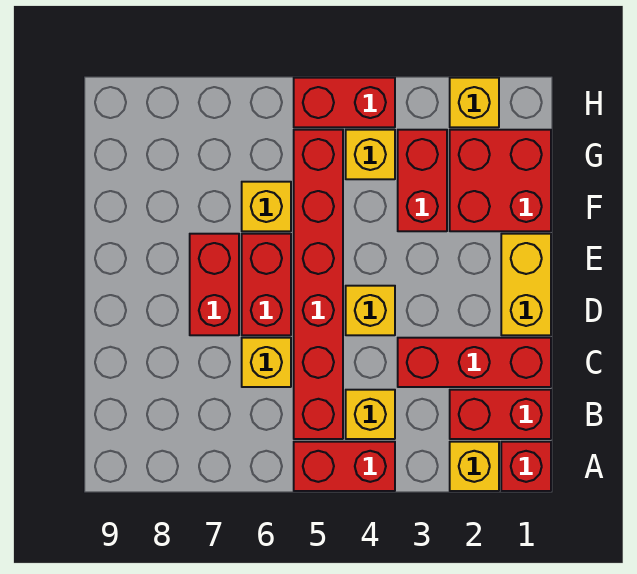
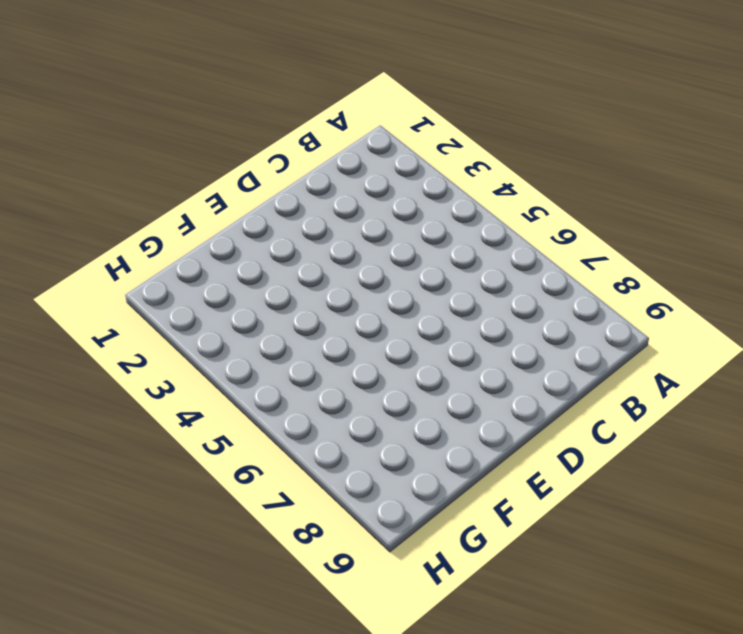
none -> red 1x1 brick [501,442,551,491]
none -> yellow 1x1 brick [450,442,499,491]
none -> red 1x2 brick [294,442,395,491]

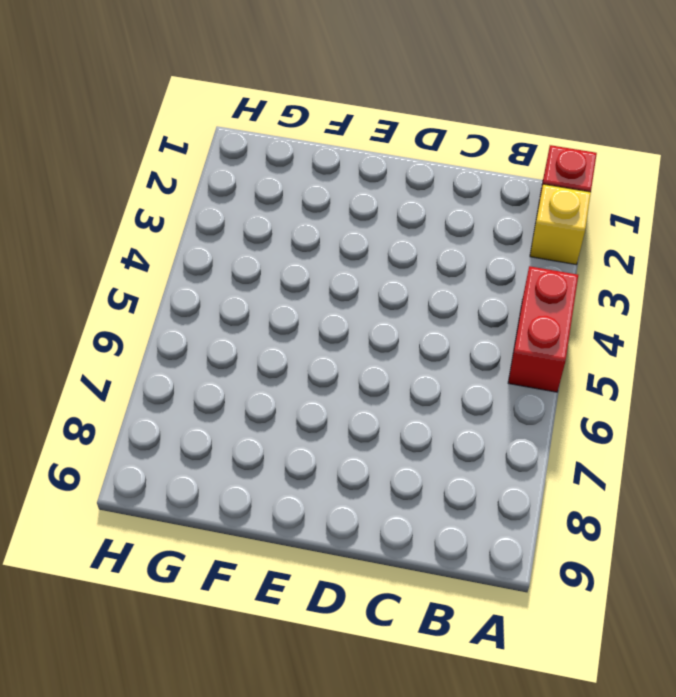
none -> red 1x2 brick [450,390,551,439]
none -> yellow 1x1 brick [346,390,395,439]
none -> red 1x6 brick [294,130,343,439]

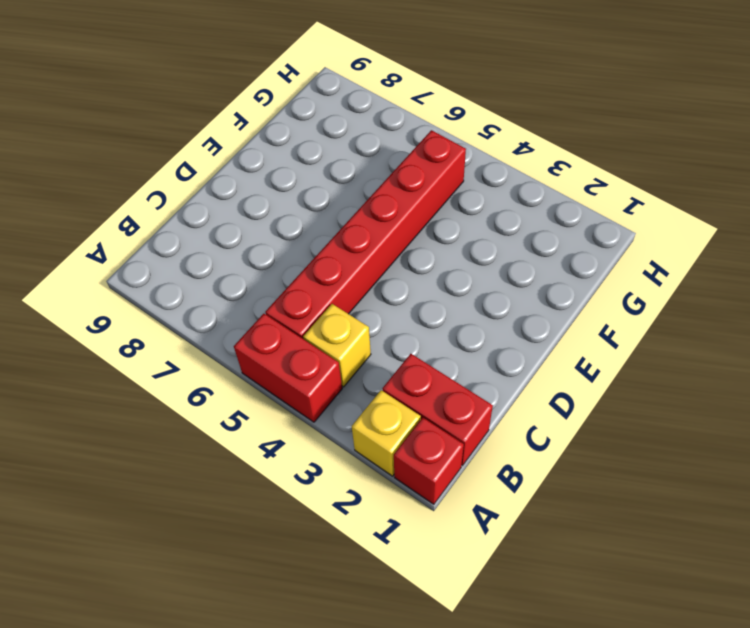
none -> red 1x3 brick [398,338,551,387]
none -> yellow 1x1 brick [242,338,291,387]
none -> yellow 1x2 brick [501,234,551,335]

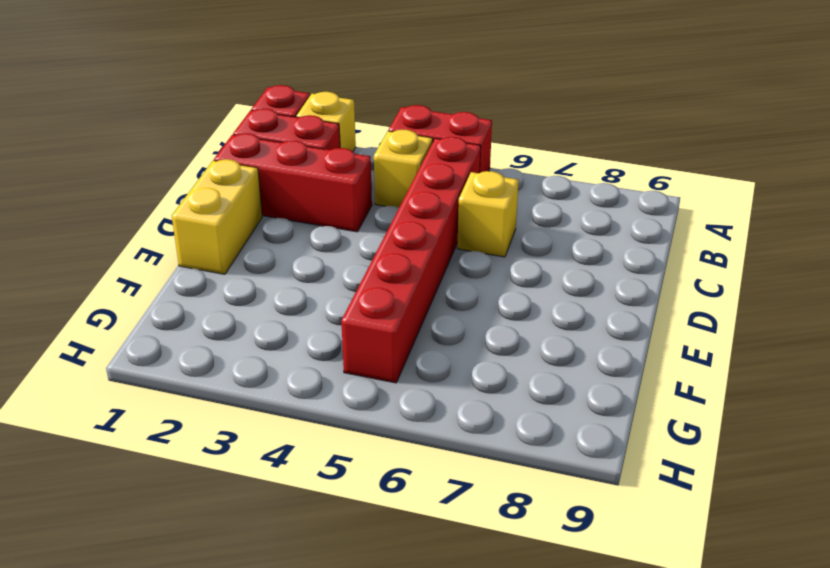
none -> yellow 1x1 brick [346,286,395,335]
none -> red 1x2 brick [242,234,291,335]
none -> red 1x2 brick [190,234,239,335]

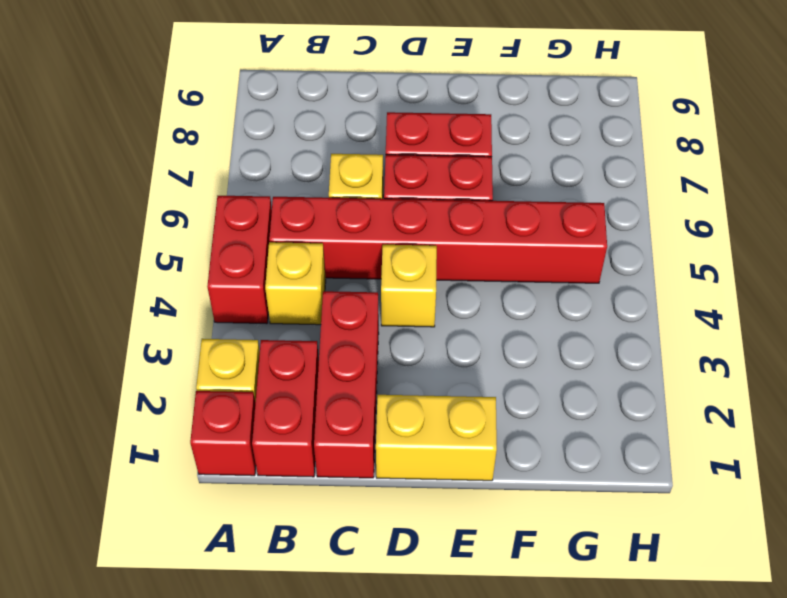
none -> red 2x2 brick [450,130,551,231]
none -> red 1x2 brick [398,130,447,231]
none -> yellow 1x1 brick [242,182,291,231]

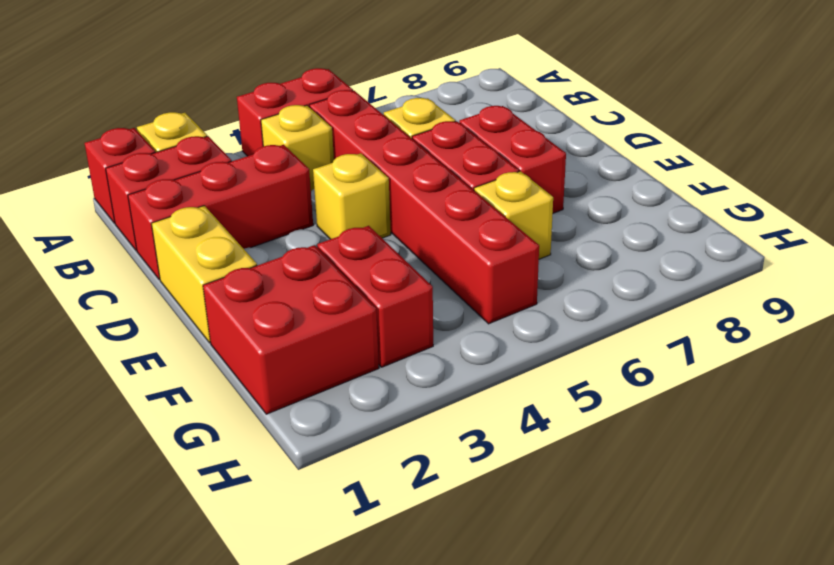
none -> yellow 1x1 brick [346,130,395,179]
none -> yellow 1x1 brick [450,78,499,127]
none -> red 1x2 brick [294,78,395,127]

